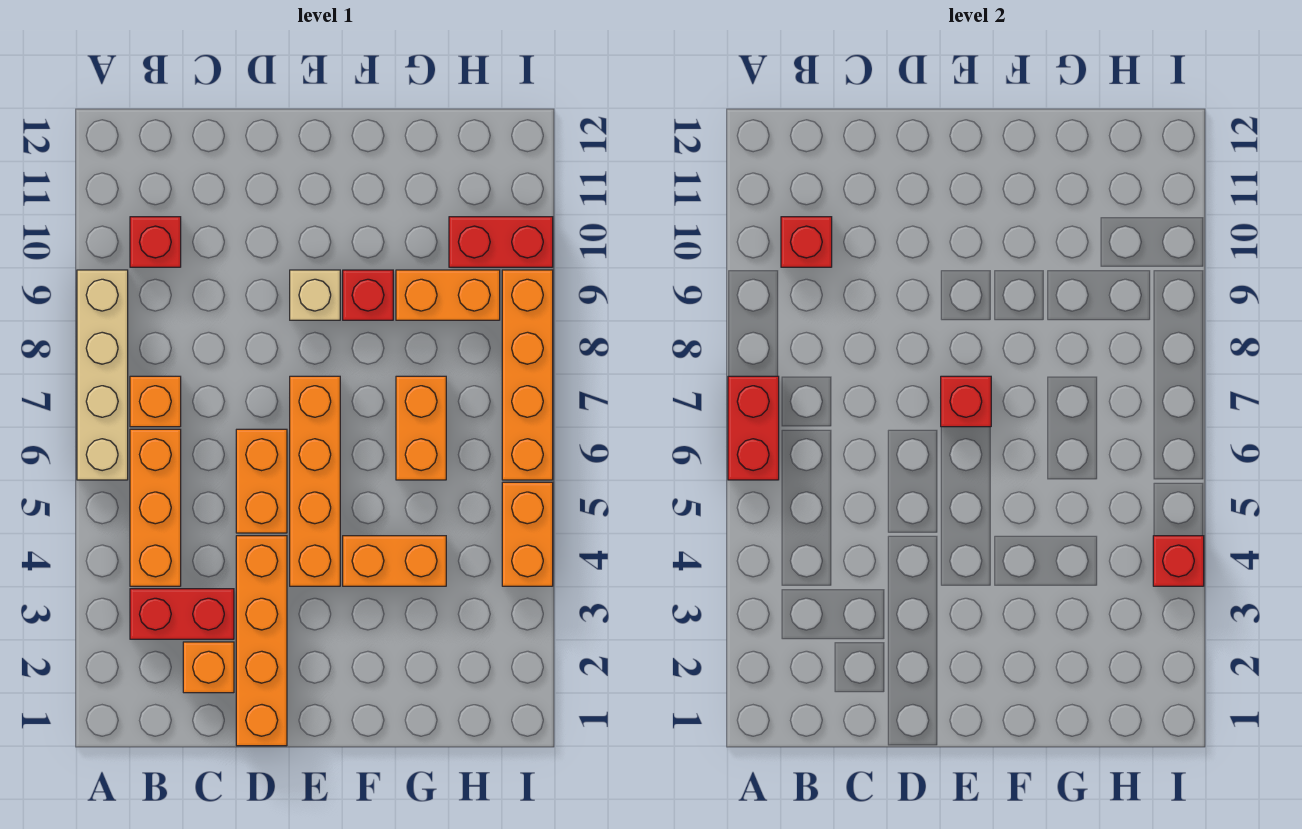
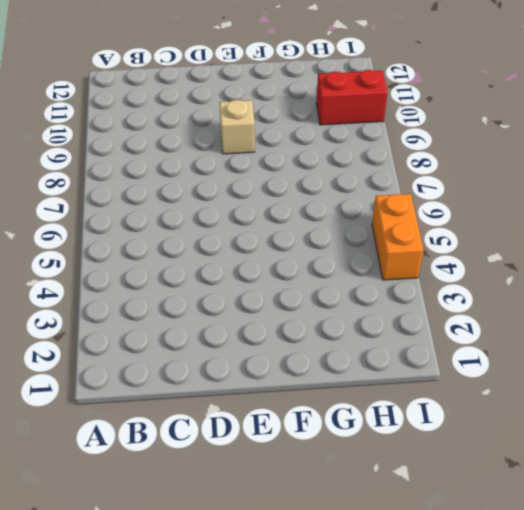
none -> tan 1x4 brick [77,270,128,480]
none -> red 1x2 brick [130,589,234,639]
none -> orange 1x3 brick [130,429,181,586]

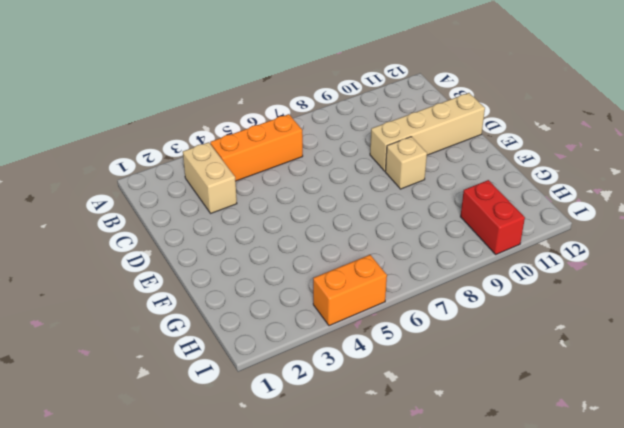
tan 1x2 brick [183,142,237,213] -> red 1x2 brick [130,589,234,639]
tan 1x4 brick [370,93,485,171] -> tan 1x4 brick moved to [77,270,128,480]
none -> orange 1x1 brick [130,376,181,427]
none -> red 1x1 brick [130,217,181,267]
none -> orange 1x1 brick [183,642,234,693]

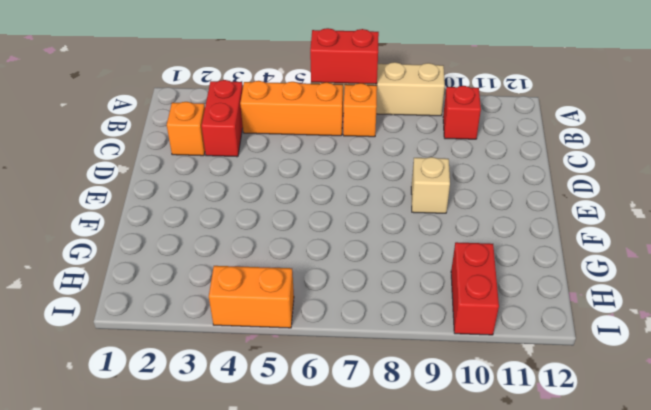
none -> orange 1x4 brick [236,536,287,746]
none -> orange 1x2 brick [236,429,287,533]
none -> orange 1x4 brick [290,376,340,586]

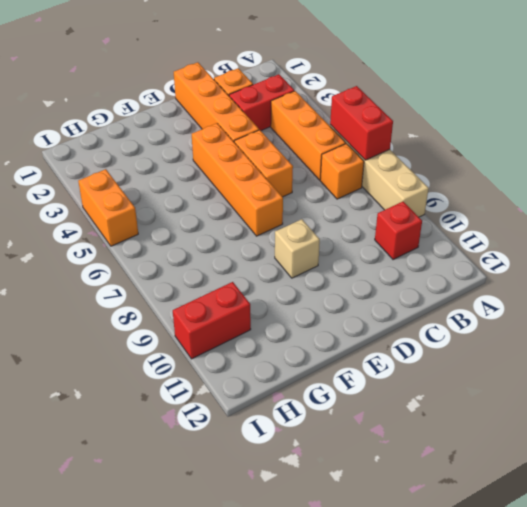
none -> orange 1x2 brick [343,536,446,586]
none -> red 1x1 brick [343,270,393,320]
none -> orange 1x2 brick [396,376,446,480]

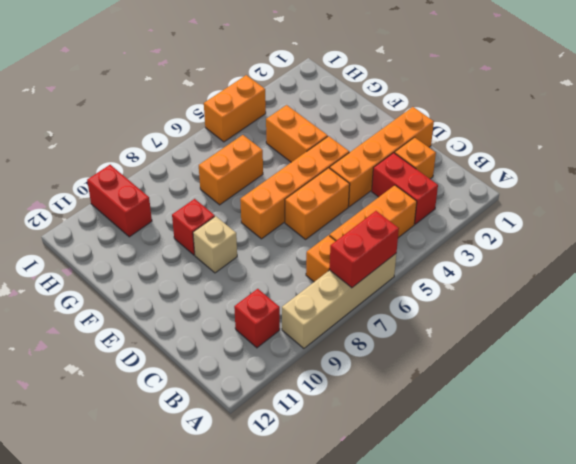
none -> orange 1x2 brick [396,270,500,320]
none -> orange 1x4 brick [502,270,553,480]
none -> red 1x1 brick [781,217,832,267]

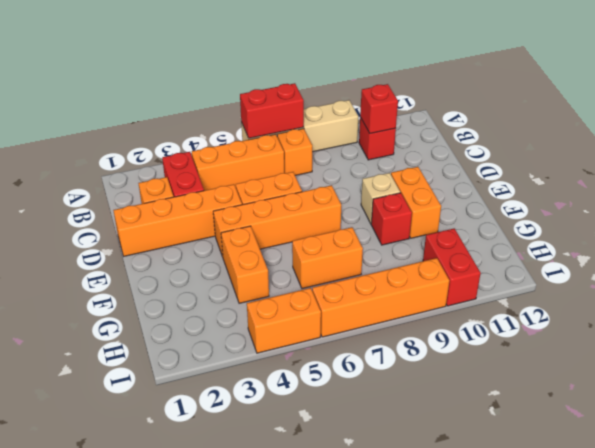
orange 1x2 brick [391,167,441,238] -> orange 1x2 brick moved to [396,270,500,320]
none -> red 1x1 brick [941,376,991,427]
none -> red 1x1 brick [1153,536,1204,586]

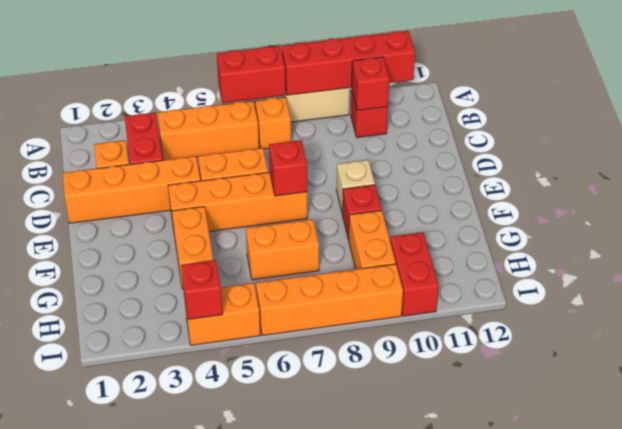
red 1x4 brick [282,31,415,95] -> none

